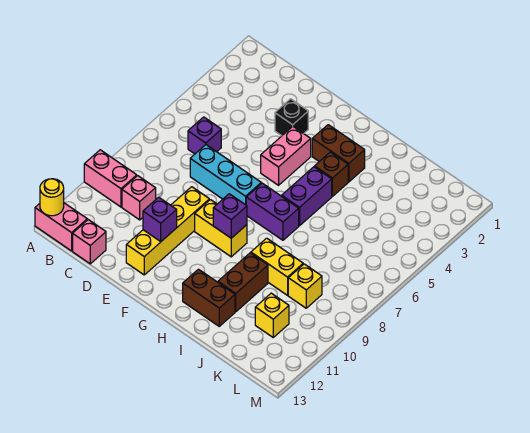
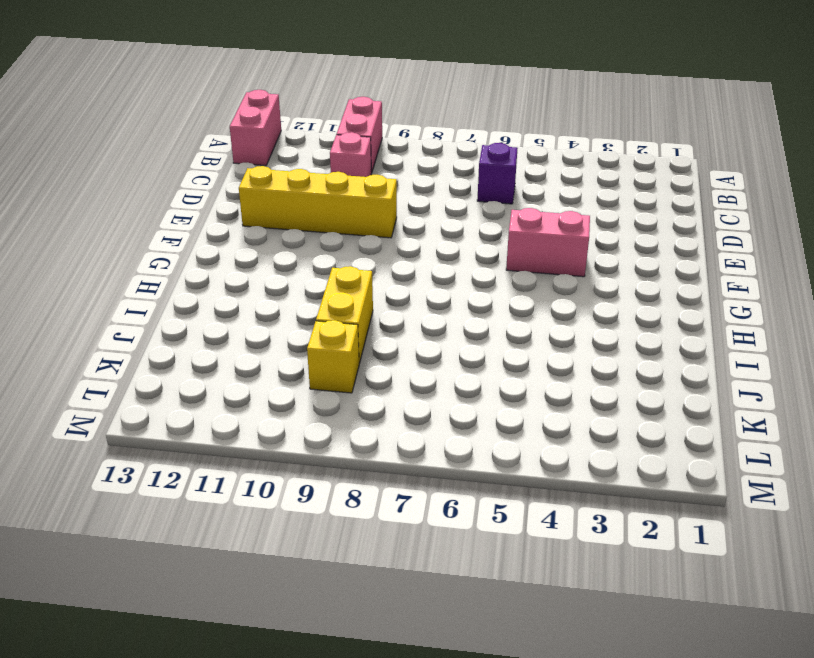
none -> pink 1x1 brick [73,220,106,264]
none -> cyan 1x3 brick [190,145,261,205]
none -> black 1x1 brick [275,99,308,136]

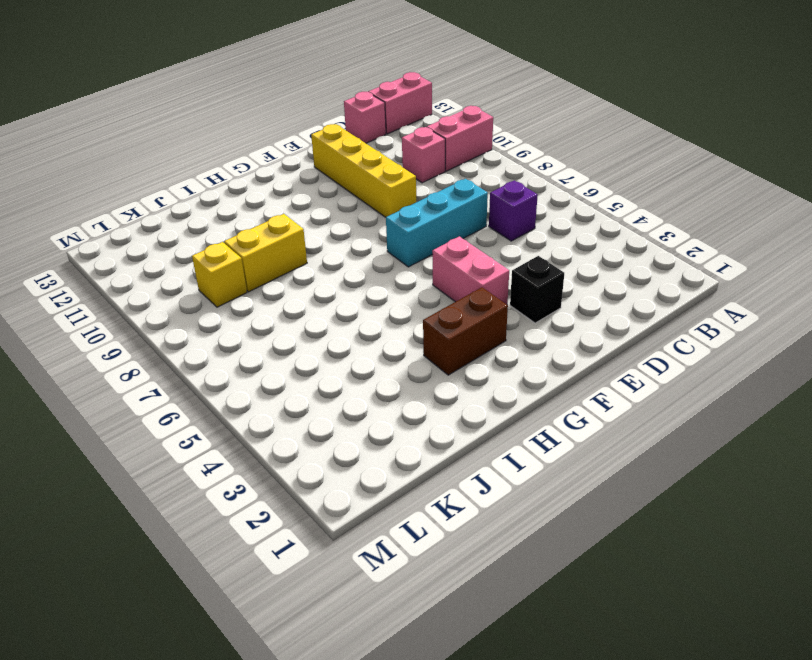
none -> yellow 1x2 brick [195,200,247,257]
none -> purple 1x2 brick [246,183,299,240]
none -> brown 1x1 brick [315,152,348,196]

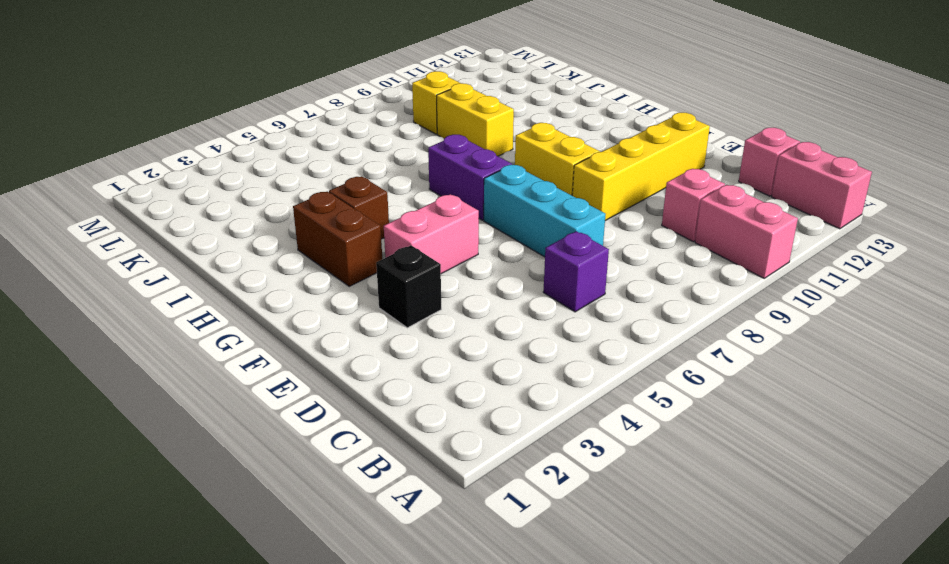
none -> purple 1x2 brick [282,167,332,226]
none -> brown 1x2 brick [183,269,235,326]
none -> brown 1x2 brick [218,253,268,312]

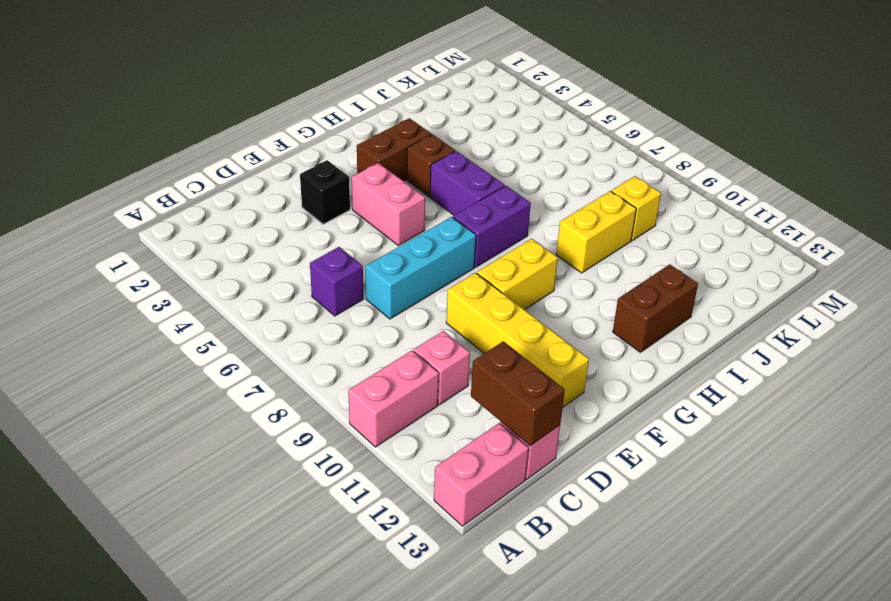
brown 1x2 brick [471,341,565,446] -> brown 1x2 brick moved to [218,253,268,312]
none -> yellow 1x1 brick [255,293,289,337]
none -> yellow 1x1 round brick [40,179,64,216]
none -> purple 1x1 brick [143,197,177,242]

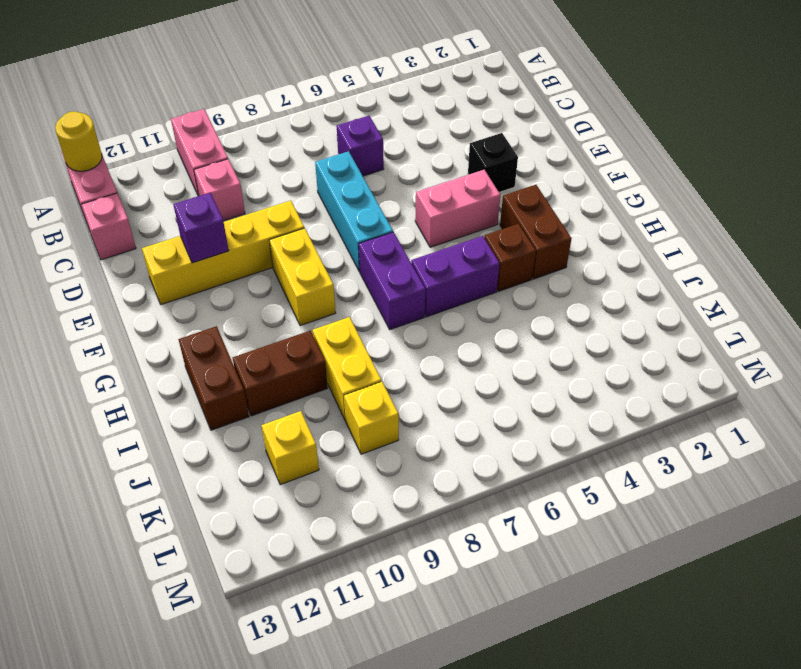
none -> purple 1x1 brick [213,194,247,238]

